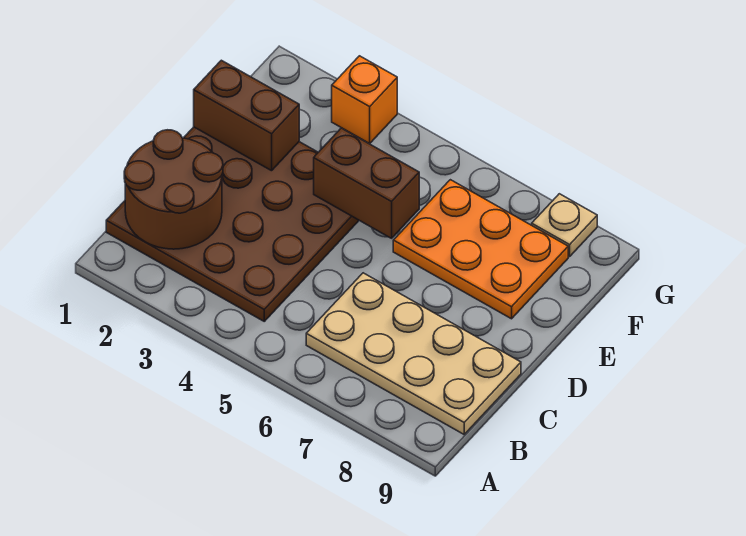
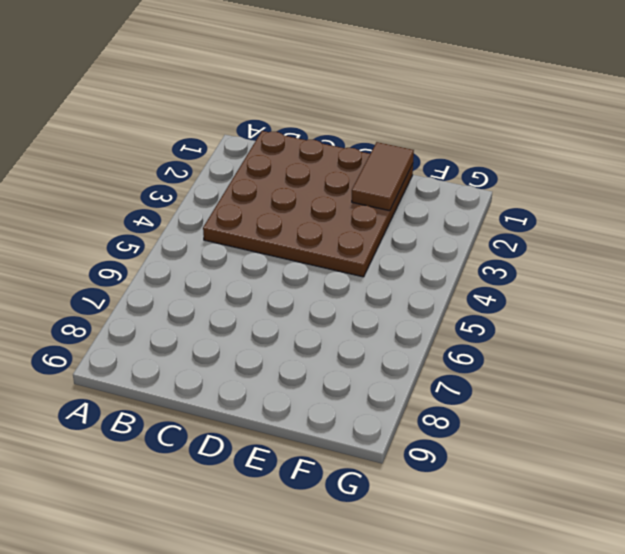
brown 1x2 tile [352,142,414,211] -> brown 1x2 brick [194,60,299,171]
none -> tan 2x4 plate [306,273,521,434]
none -> orange 2x3 plate [393,180,568,319]

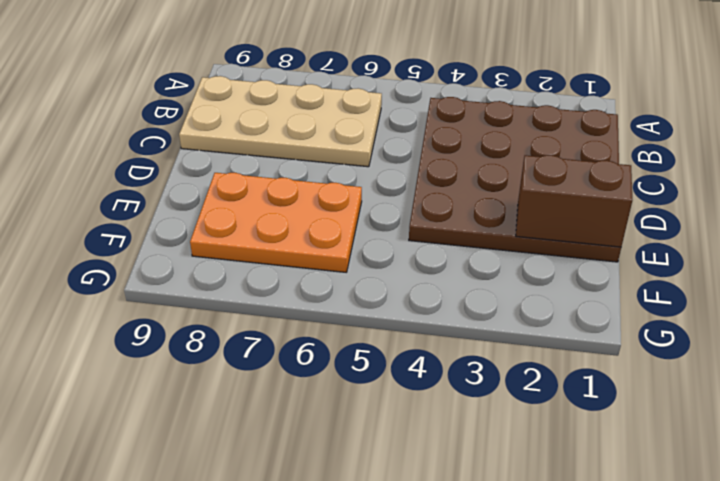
none -> orange 1x1 brick [332,56,397,144]
none -> tan 1x1 plate [532,194,597,256]

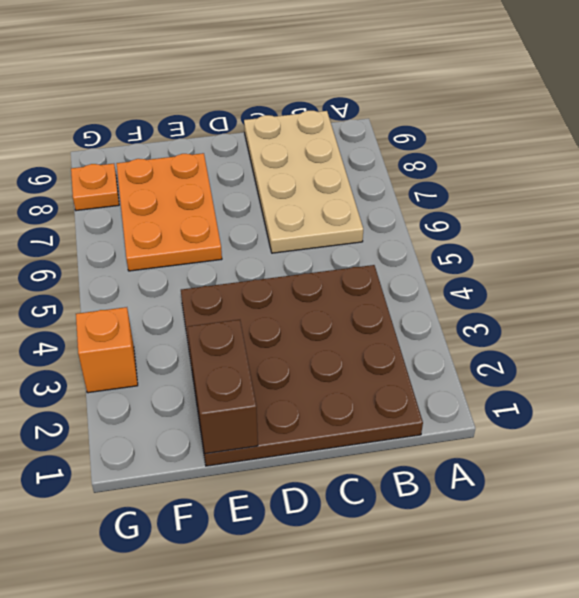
orange 1x1 plate [71,164,119,211] -> tan 1x1 plate [532,194,597,256]
none -> brown 2x2 round brick [124,130,223,249]
none -> brown 1x2 brick [314,128,419,238]

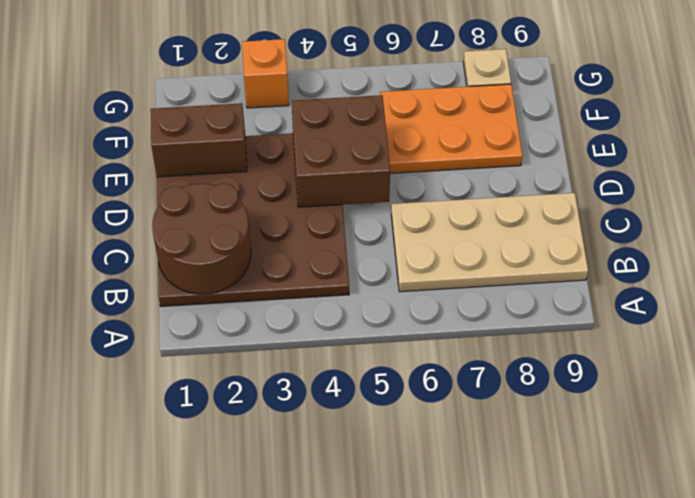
brown 2x2 brick [292,95,390,207] -> brown 1x2 brick [314,128,419,238]

